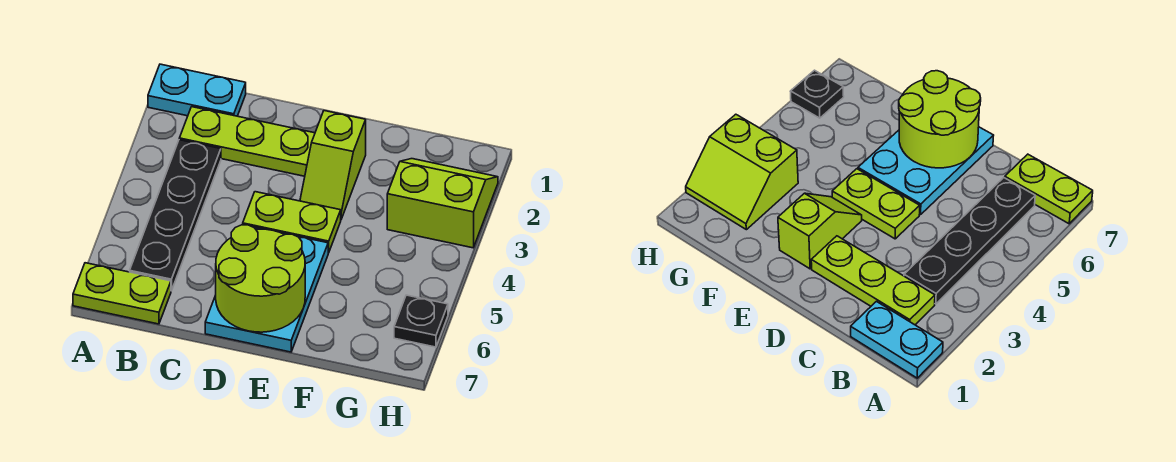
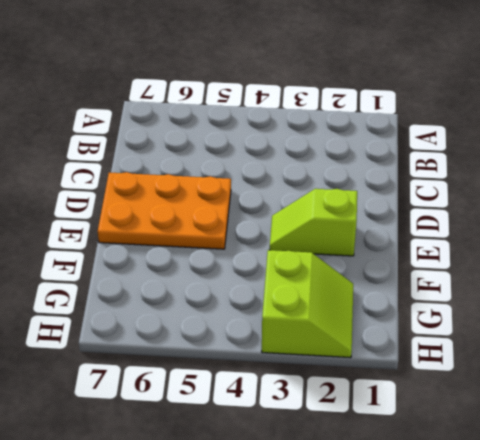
orange 2x3 plate [98,172,231,249] -> cyan 2x3 plate [205,227,328,352]
none -> cyan 1x2 plate [148,64,246,116]
none -> lime 1x2 plate [73,263,171,324]

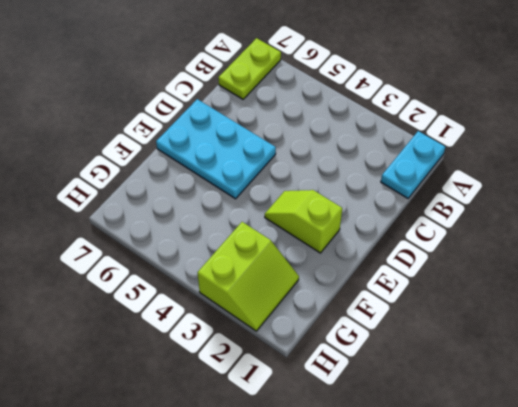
none -> lime 1x3 plate [179,107,315,176]
none -> black 1x4 plate [130,140,221,291]

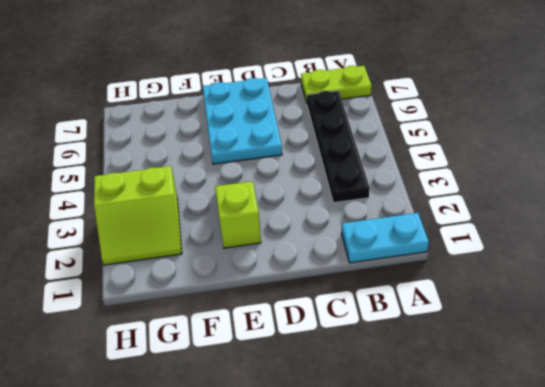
none -> lime 1x3 plate [179,107,315,176]
none -> lime 1x2 plate [243,192,341,253]

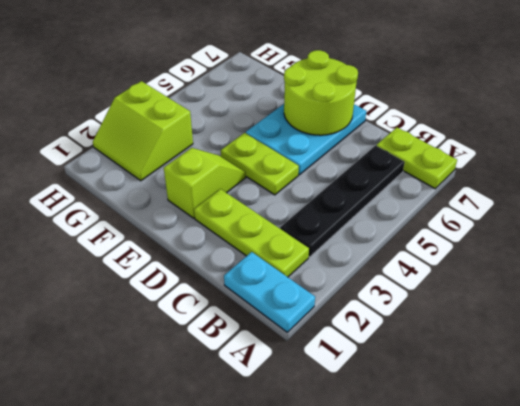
none -> black 1x1 plate [394,295,448,347]

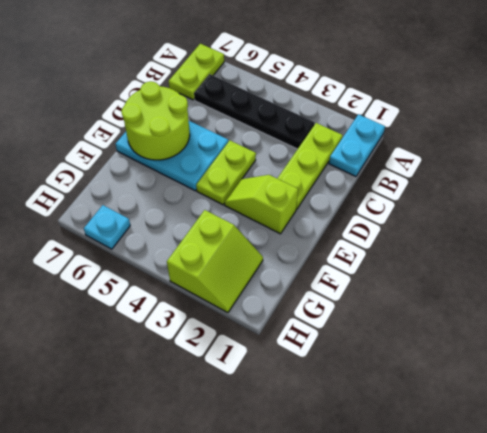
cyan 1x1 plate [84,205,130,249] -> black 1x1 plate [394,295,448,347]

